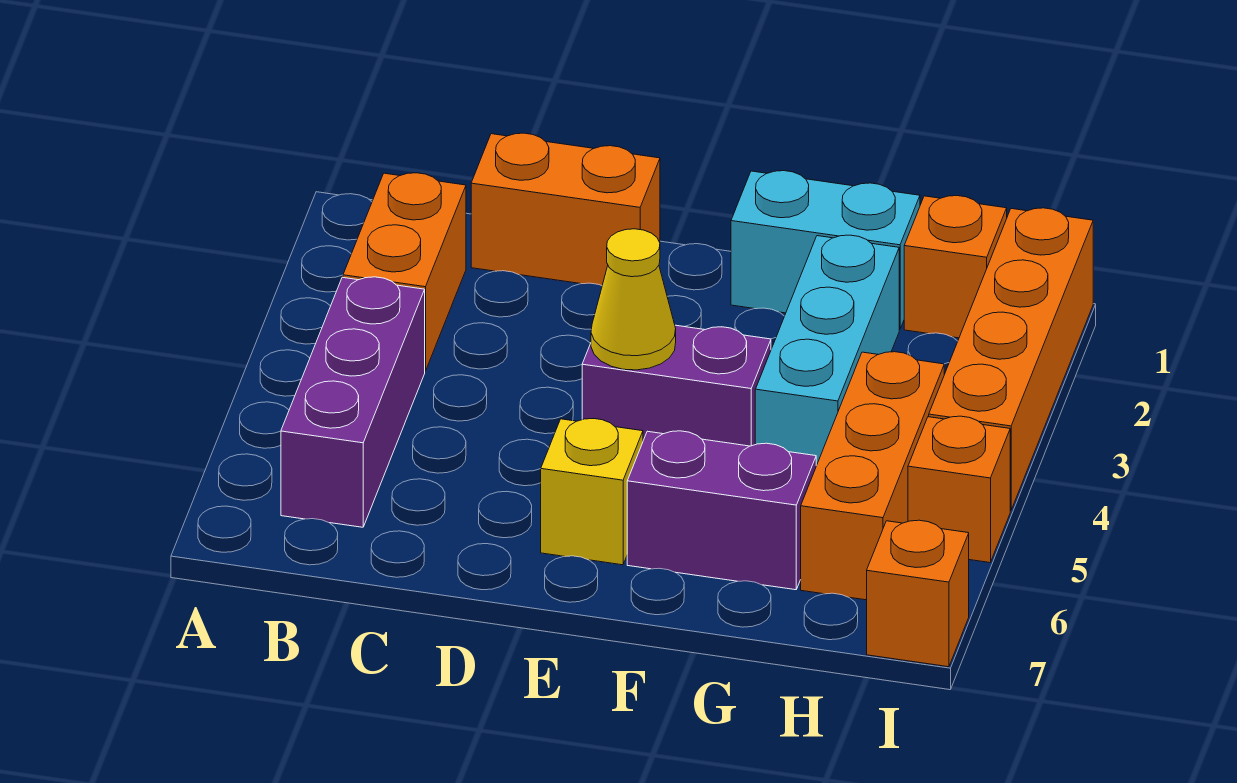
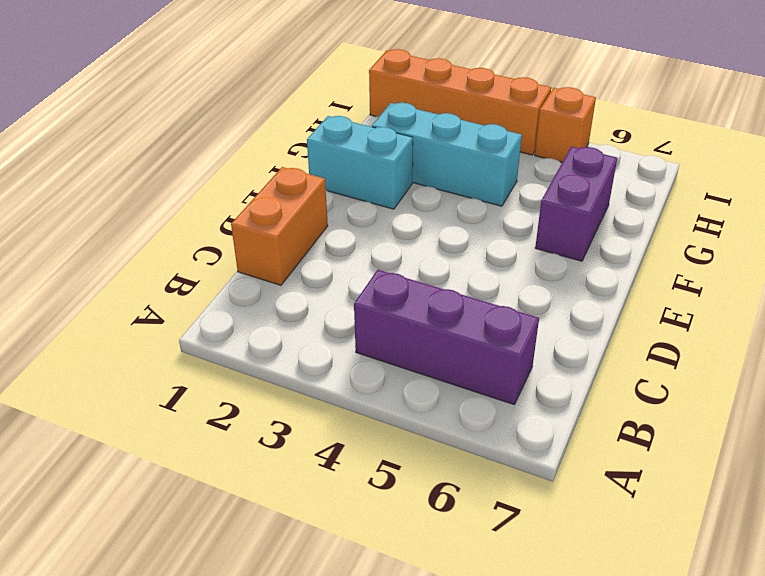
cyan 1x2 brick [307,116,413,209] -> cyan 1x2 brick turned to [731,171,920,329]
none -> orange 1x2 brick [343,173,466,371]
none -> purple 1x2 brick [582,325,771,446]
none -> yellow 1x1 brick [541,419,643,565]

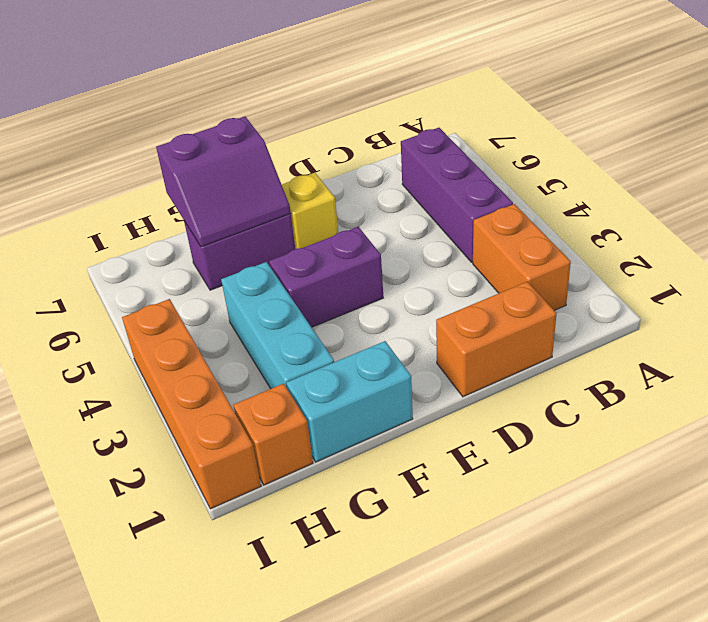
purple 2x2 slope [156,116,291,247] -> none
none -> orange 1x3 brick [801,352,944,600]
none -> orange 1x1 brick [908,416,1010,563]
none -> orange 1x1 brick [867,520,969,667]

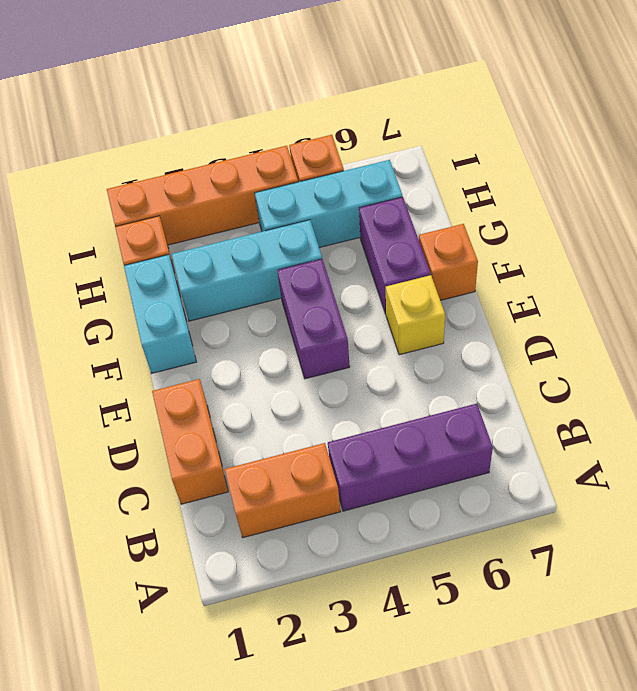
orange 1x1 brick [419,224,478,300] -> orange 1x1 brick moved to [867,520,969,667]
cyan 1x3 brick [255,160,402,248] -> orange 1x3 brick [801,352,944,600]
none -> yellow 1x1 cone [591,229,676,370]

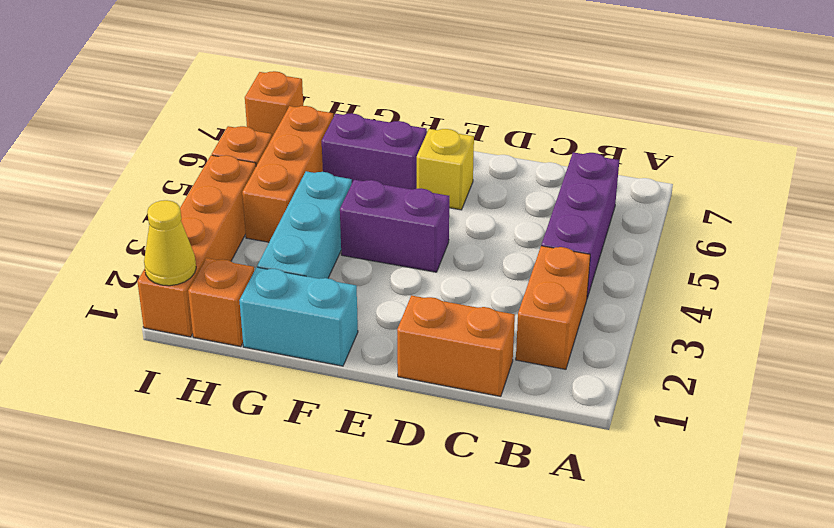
yellow 1x1 cone [144,200,196,286] -> yellow 1x1 cone moved to [591,229,676,370]

